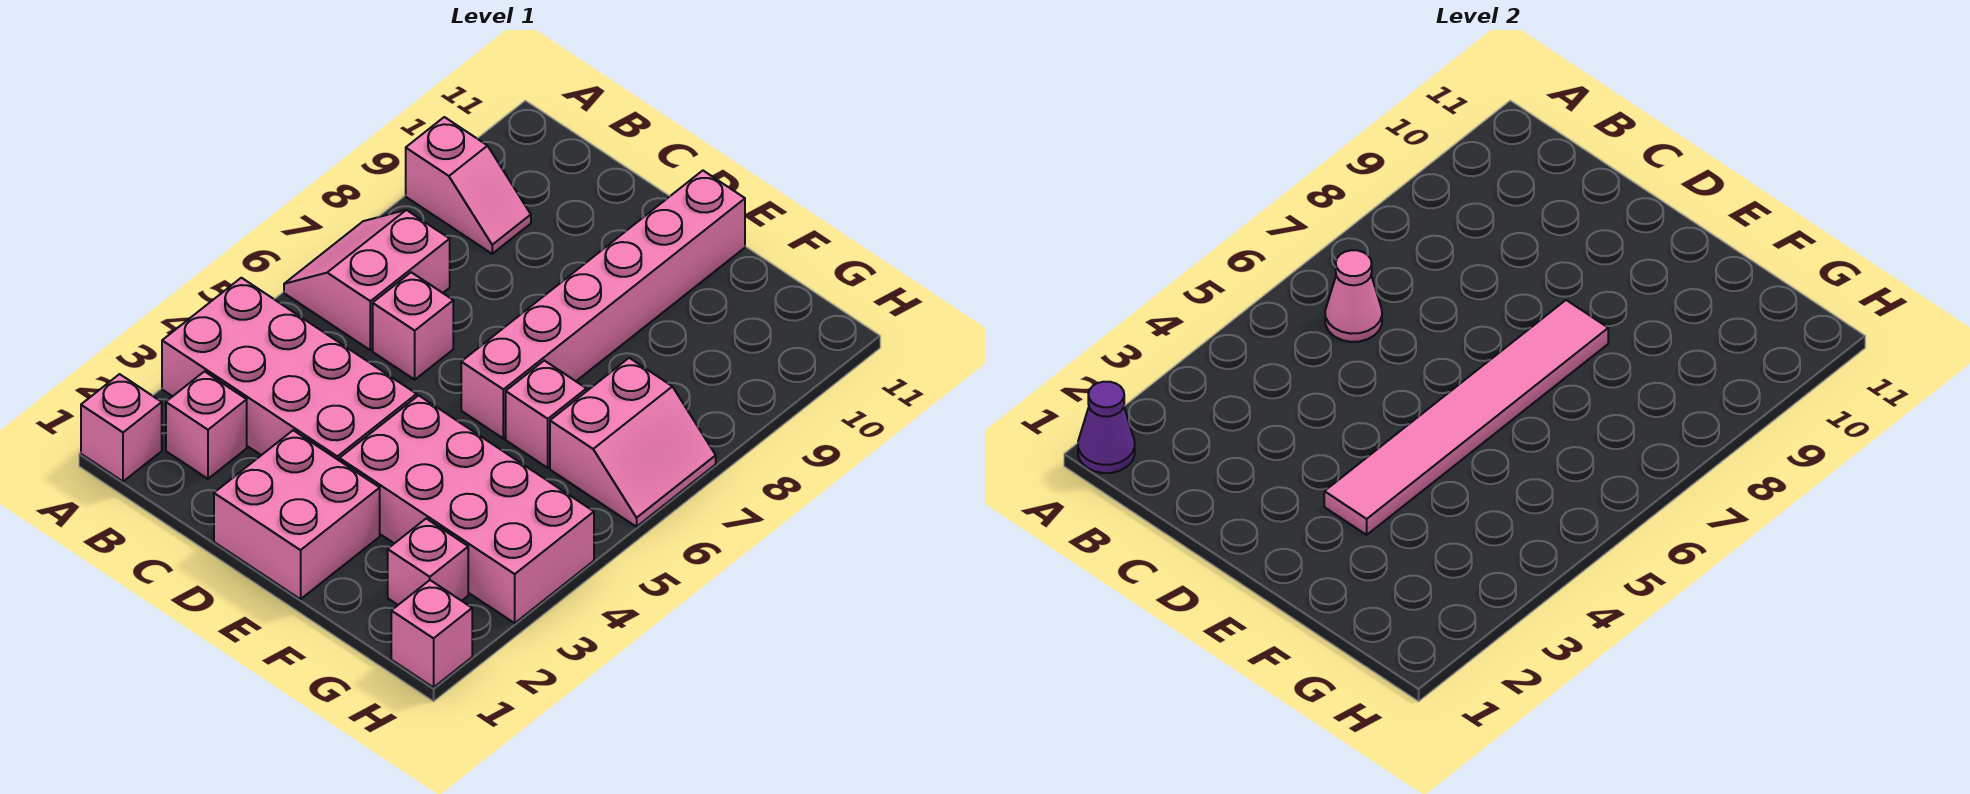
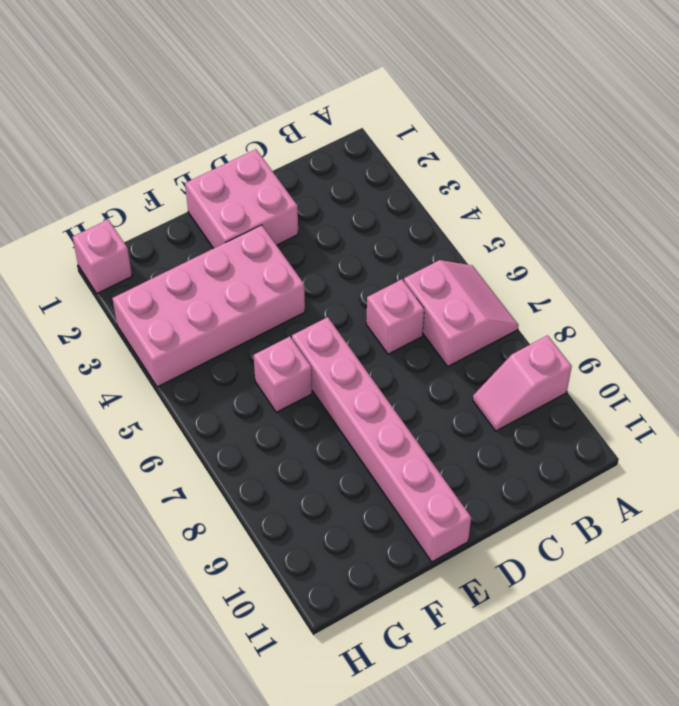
none -> pink 1x1 brick [81,374,162,482]
none -> pink 2x4 brick [162,278,417,460]
none -> pink 1x1 brick [166,371,247,479]

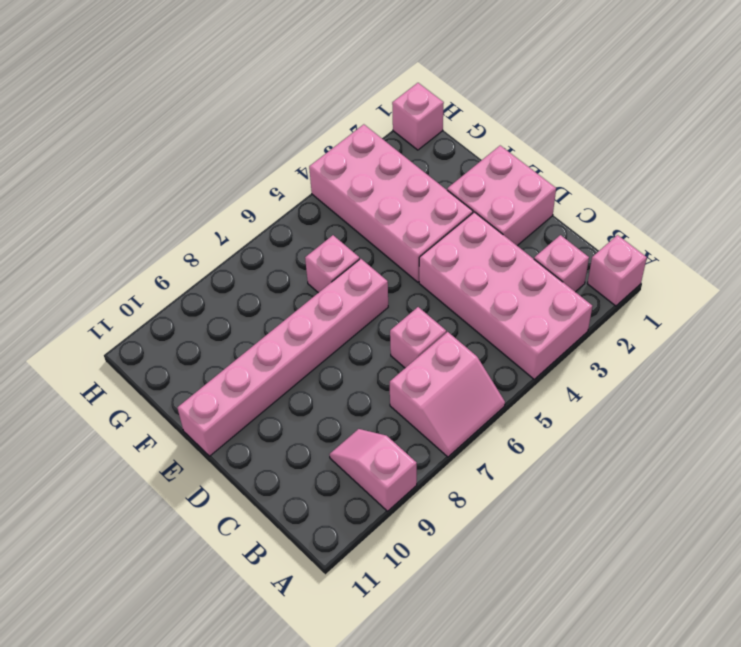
none -> pink 1x1 brick [388,519,468,605]
none -> pink 2x2 slope [550,358,716,527]
none -> purple 1x1 cone [1078,382,1135,473]

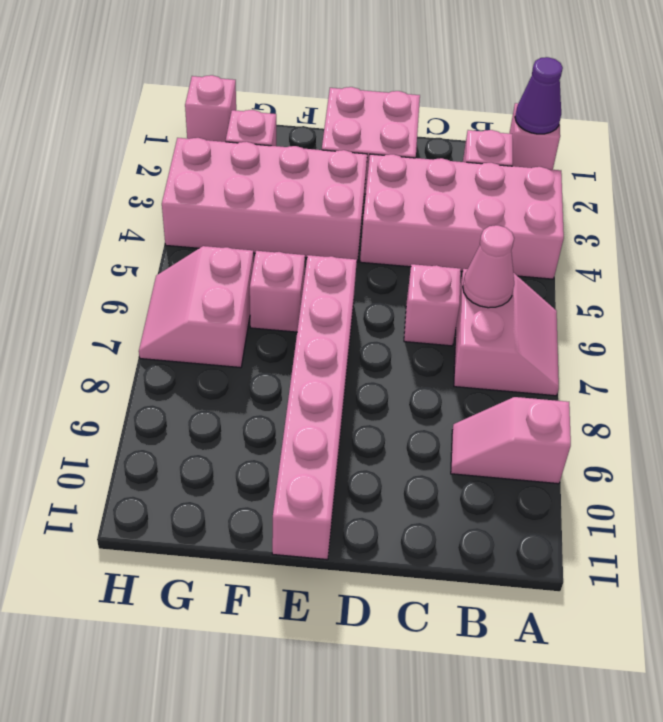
none -> pink 1x6 tile [1324,300,1608,535]

